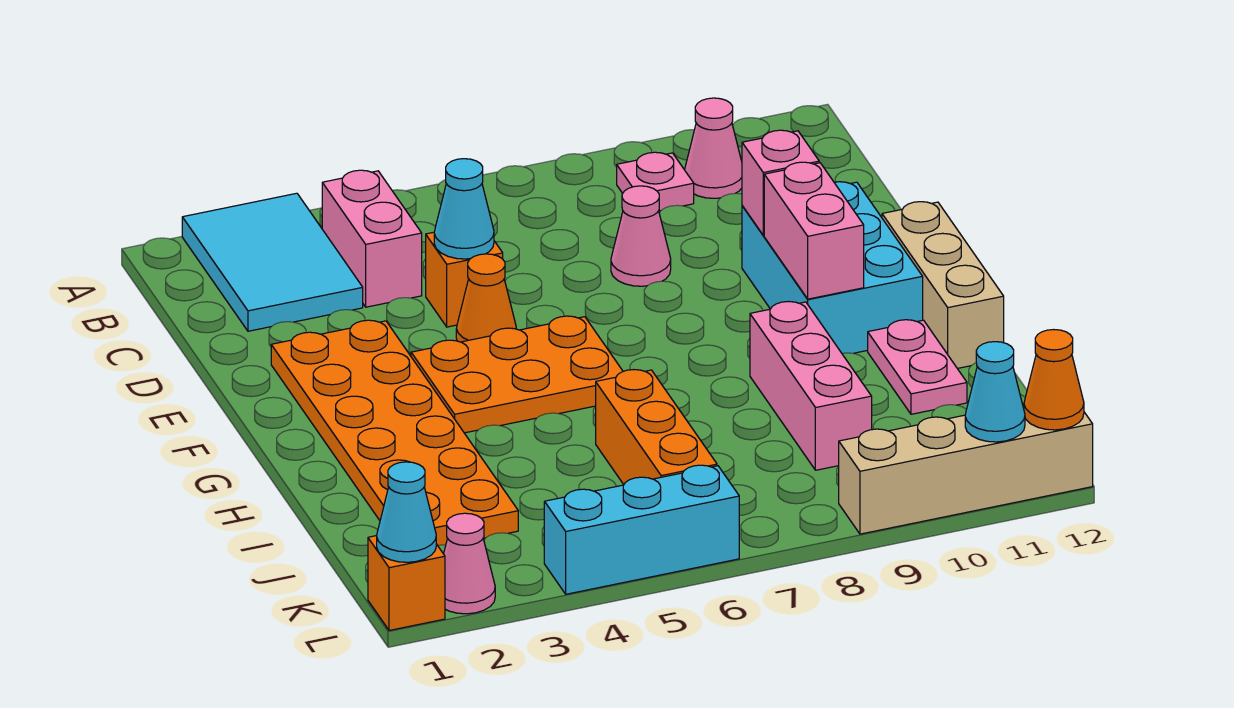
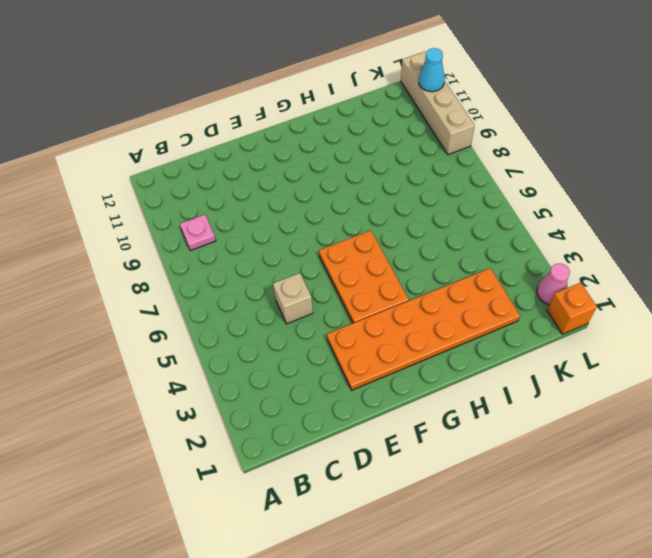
tan 1x1 brick [273,273,313,324] -> orange 1x1 brick [426,232,503,327]
none -> cyan 2x3 tile [182,193,363,331]
none -> pink 1x2 brick [322,170,422,307]
none -> pink 1x1 cone [685,98,742,198]

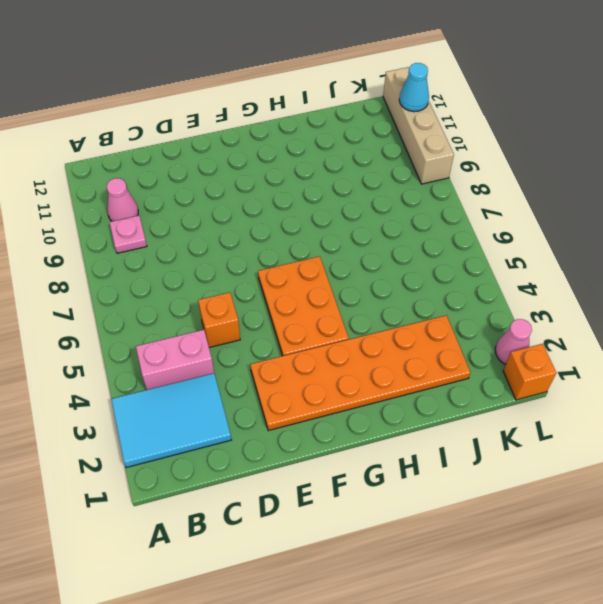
none -> pink 1x1 cone [611,186,671,286]
none -> orange 1x1 cone [456,254,516,342]
none -> cyan 2x3 brick [742,182,923,353]

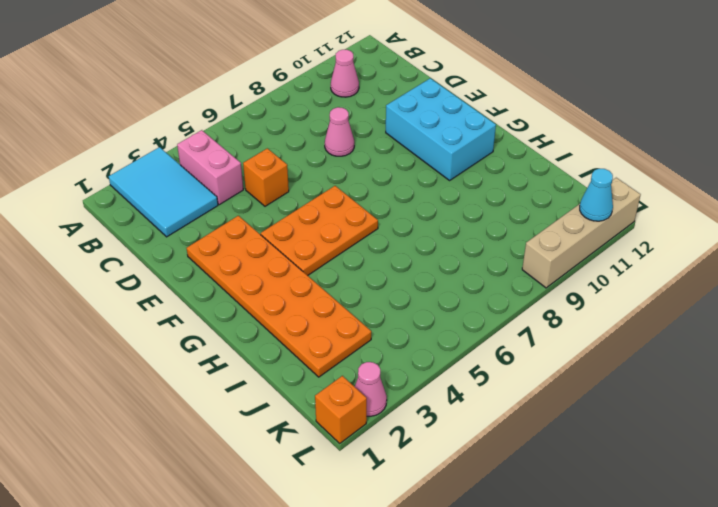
none -> pink 1x1 plate [617,152,694,211]
none -> orange 1x1 cone [456,254,516,342]
none -> tan 1x3 brick [882,202,1004,368]

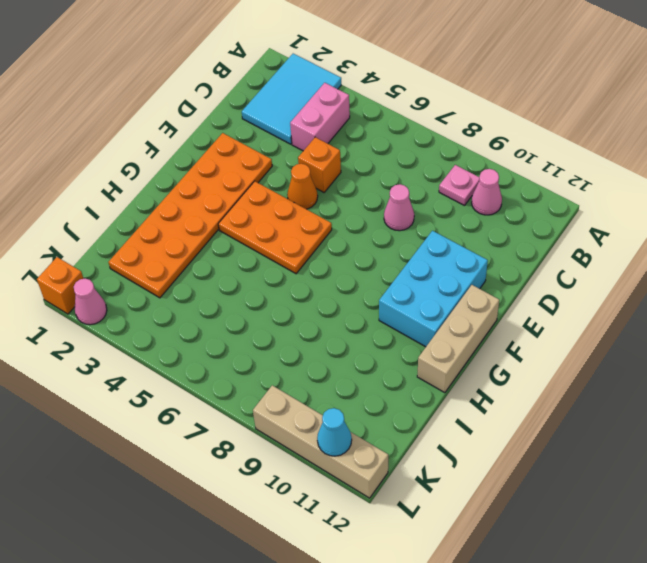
none -> pink 1x3 brick [750,301,872,470]
none -> pink 1x2 plate [868,320,967,414]
none -> orange 1x3 brick [596,370,717,484]

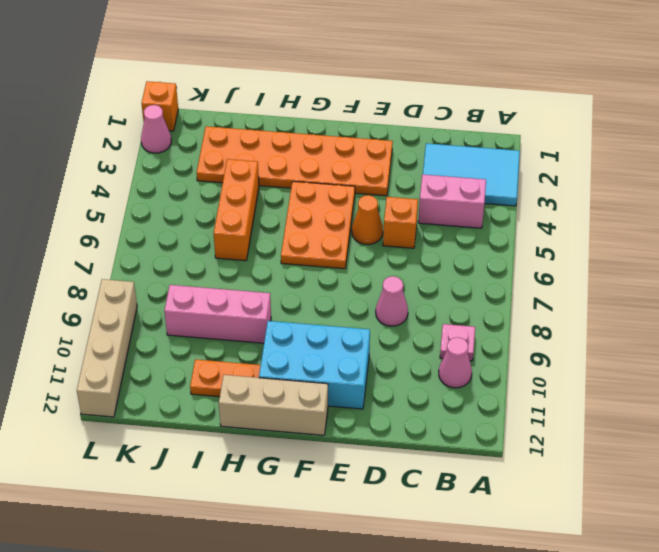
orange 1x2 plate [190,359,261,397] -> pink 1x2 plate [868,320,967,414]
orange 1x3 brick [214,159,259,261] -> orange 1x3 brick turned to [596,370,717,484]
none -> cyan 1x3 brick [544,465,739,594]
none -> cyan 1x1 cone [434,159,494,259]
none -> pink 1x1 brick [742,130,819,235]

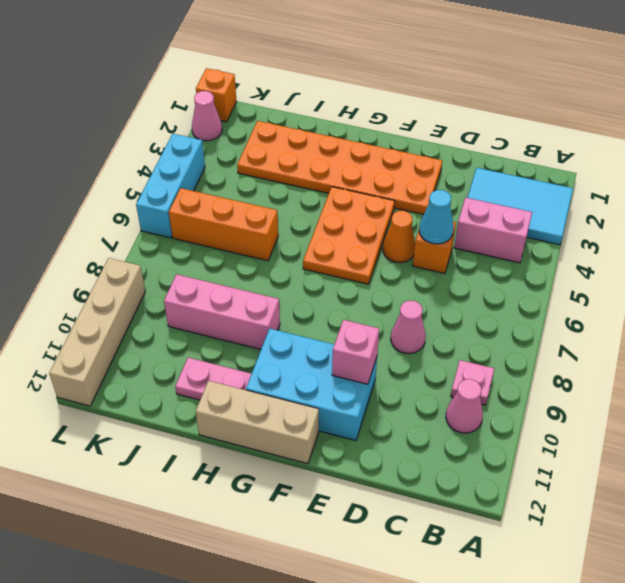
none -> pink 1x2 brick [764,162,864,299]
none -> cyan 1x1 cone [377,462,436,562]
none -> cyan 1x1 cone [965,342,1025,442]

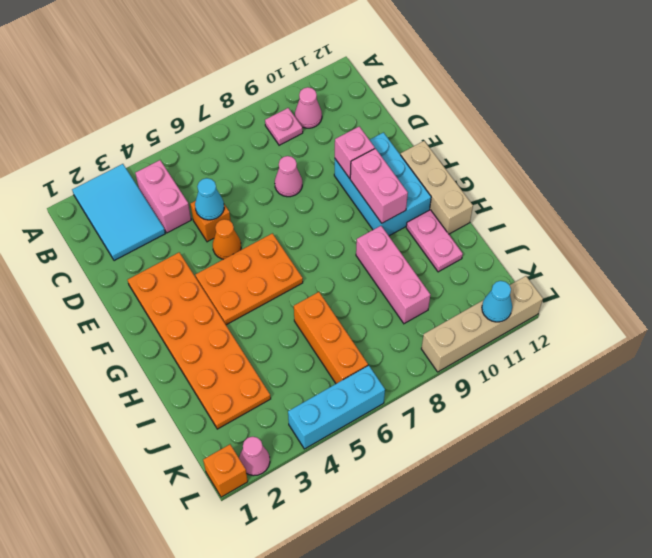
none -> cyan 1x1 cone [377,462,436,562]
none -> orange 1x1 cone [1024,330,1084,430]

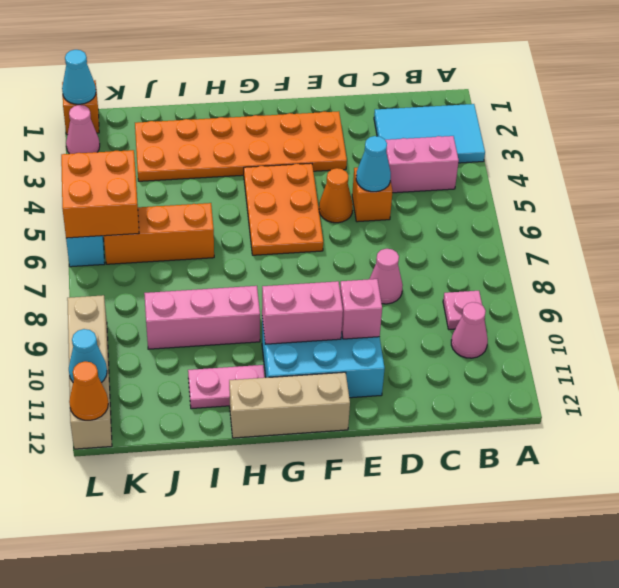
orange 2x2 brick [61,150,139,238] -> none

